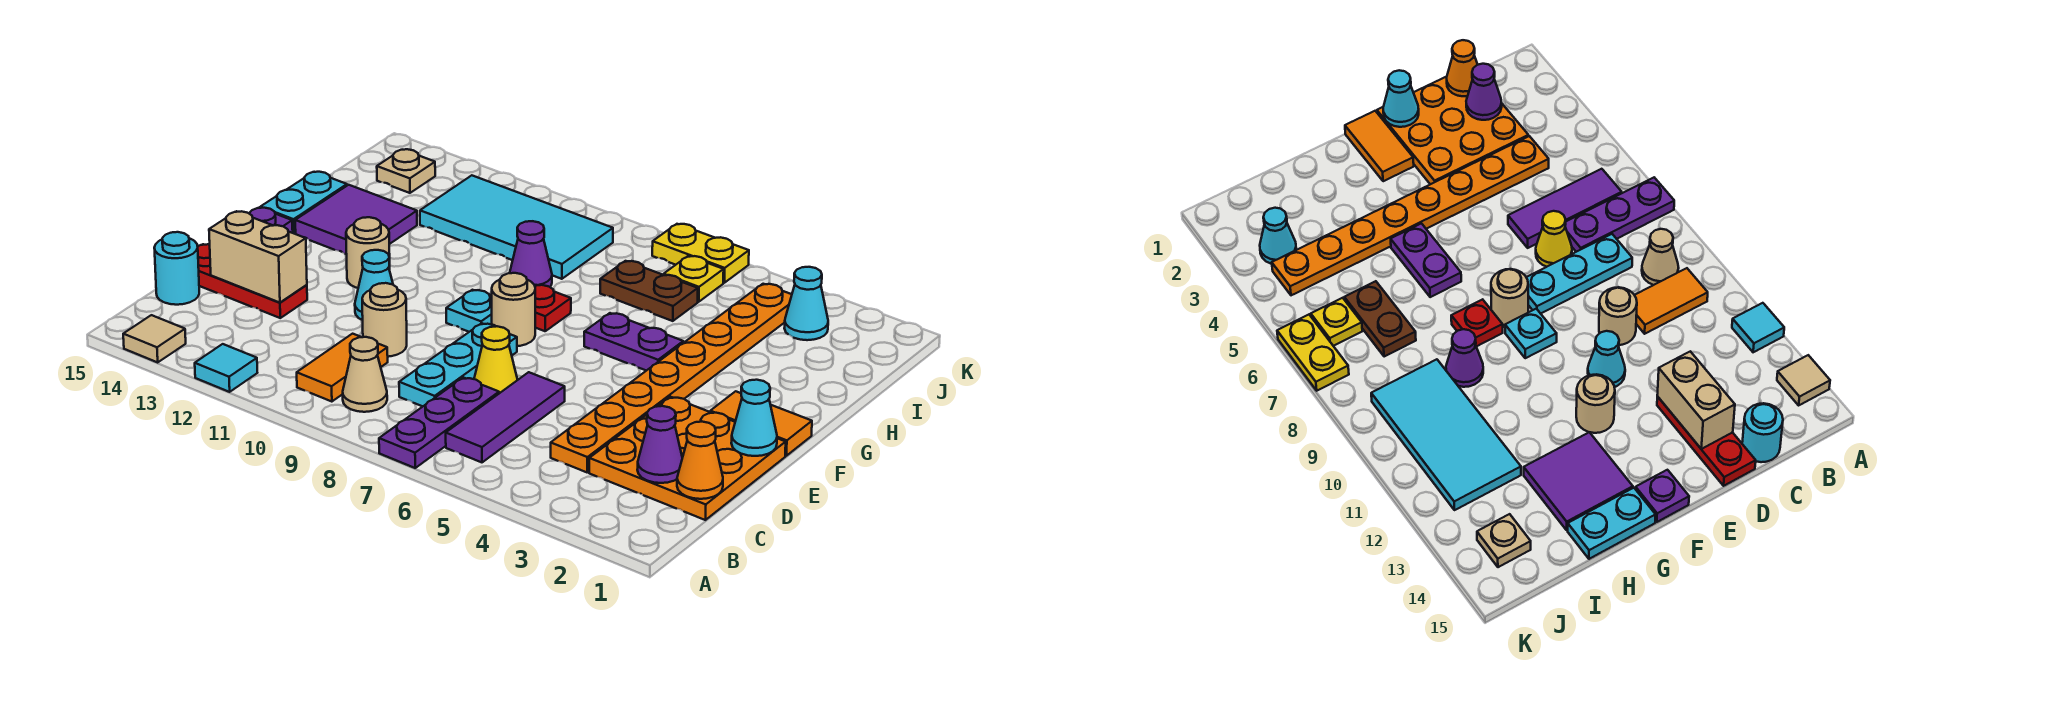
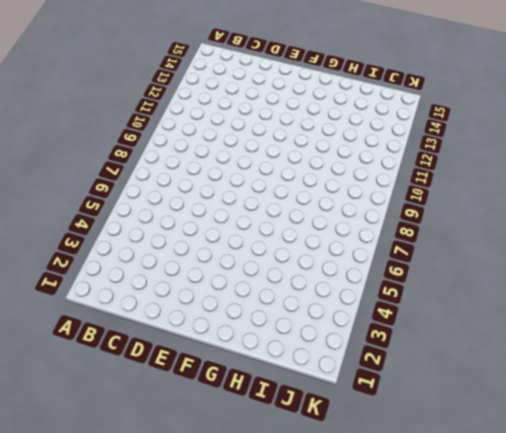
none -> purple 1x3 plate [379,378,499,468]
none -> cyan 1x1 tile [195,344,257,392]
none -> tan 1x1 tile [123,315,186,362]
none -> purple 1x3 tile [446,372,565,462]

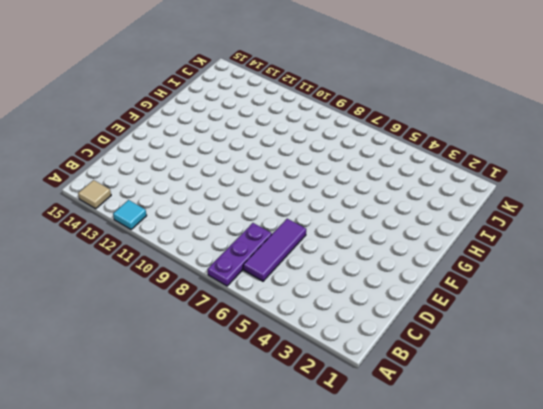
none -> tan 1x1 cone [343,337,387,412]
none -> orange 1x2 tile [297,334,388,402]
none -> orange 3x3 plate [589,397,786,520]
none -> orange 1x8 plate [551,284,792,472]

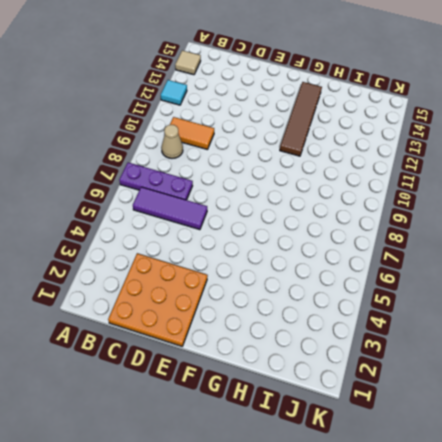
brown 1x4 tile [280,82,322,156] -> purple 2x2 tile [295,185,417,254]
none -> orange 1x8 plate [551,284,792,472]
none -> cyan 1x3 plate [399,323,517,407]
none -> cyan 1x1 round brick [154,232,199,305]
none -> yellow 1x1 cone [474,326,518,393]

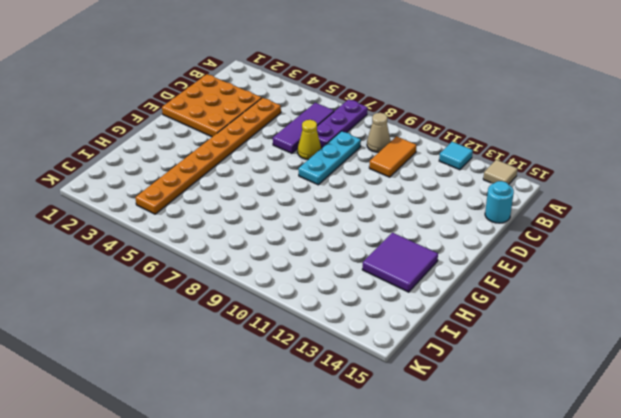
none -> tan 1x1 round brick [362,283,407,357]
none -> red 1x3 plate [198,244,307,318]
none -> cyan 1x1 cone [355,250,393,320]
none -> orange 1x2 tile [710,391,812,456]

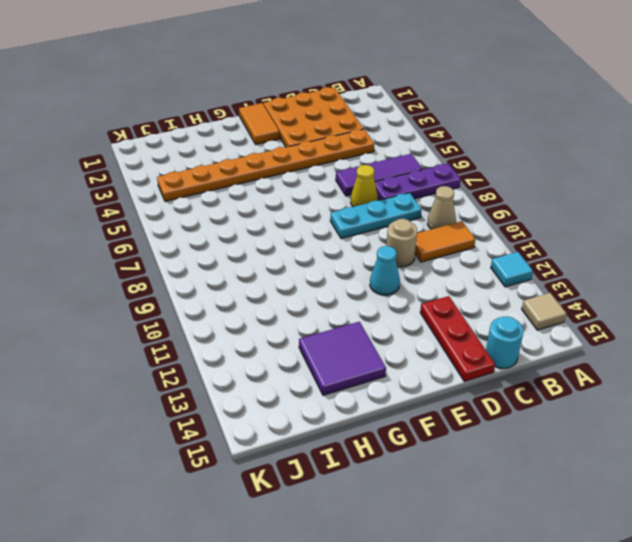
none -> tan 1x1 round brick [492,273,535,346]
none -> cyan 1x1 plate [446,290,492,332]
none -> tan 1x1 round brick [346,217,390,288]
none -> purple 1x1 plate [249,208,293,233]

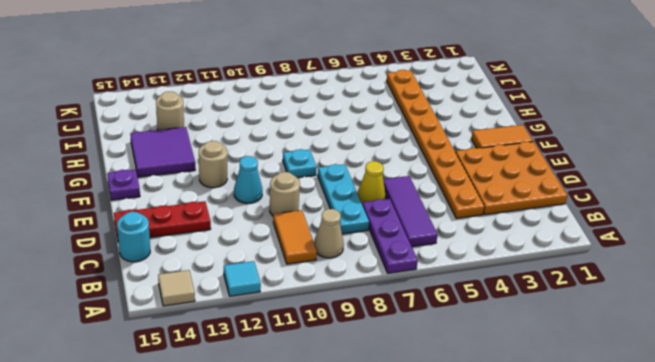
tan 1x1 round brick [156,91,184,130] -> tan 1x1 round brick moved to [492,273,535,346]
none -> purple 1x2 plate [584,313,683,371]
none -> red 1x1 plate [535,285,571,331]
none -> cyan 1x2 plate [261,172,347,234]
none -> purple 1x1 cone [510,221,552,287]

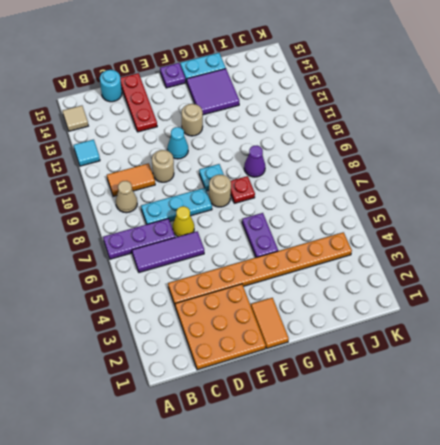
none -> brown 1x2 plate [600,261,698,321]
none -> cyan 2x4 tile [420,175,613,279]
none -> cyan 1x1 cone [784,267,828,340]
none -> yellow 1x1 plate [664,256,724,302]

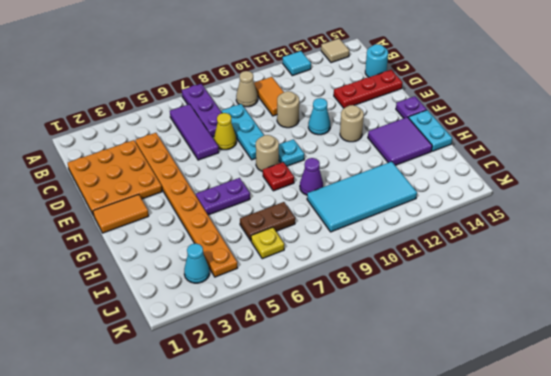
none -> tan 1x1 plate [377,149,435,193]
none -> yellow 1x2 plate [652,224,749,283]
none -> orange 1x1 cone [677,422,723,499]
none -> purple 1x1 cone [637,406,682,483]

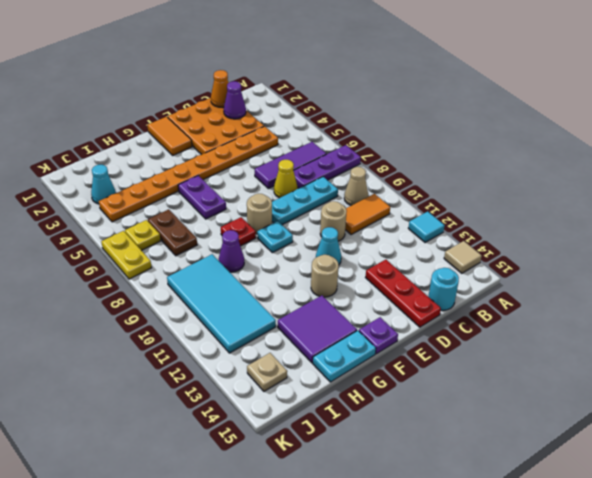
none -> tan 1x2 brick [209,211,307,303]
none -> cyan 1x1 cone [731,380,777,456]

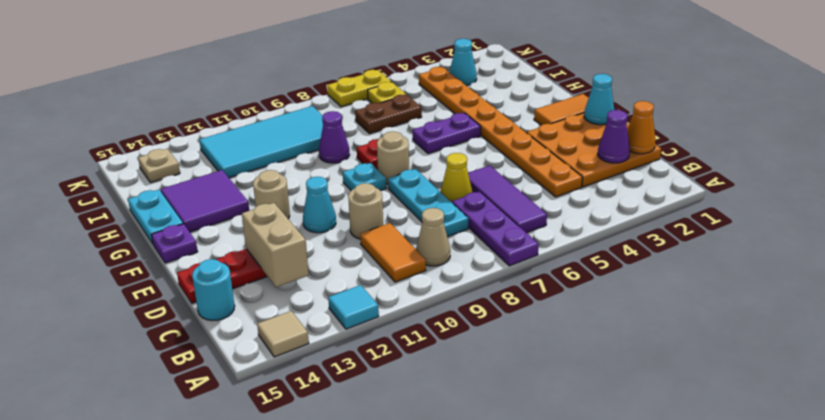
tan 1x2 brick [242,203,309,287] -> tan 1x2 brick turned to [209,211,307,303]

